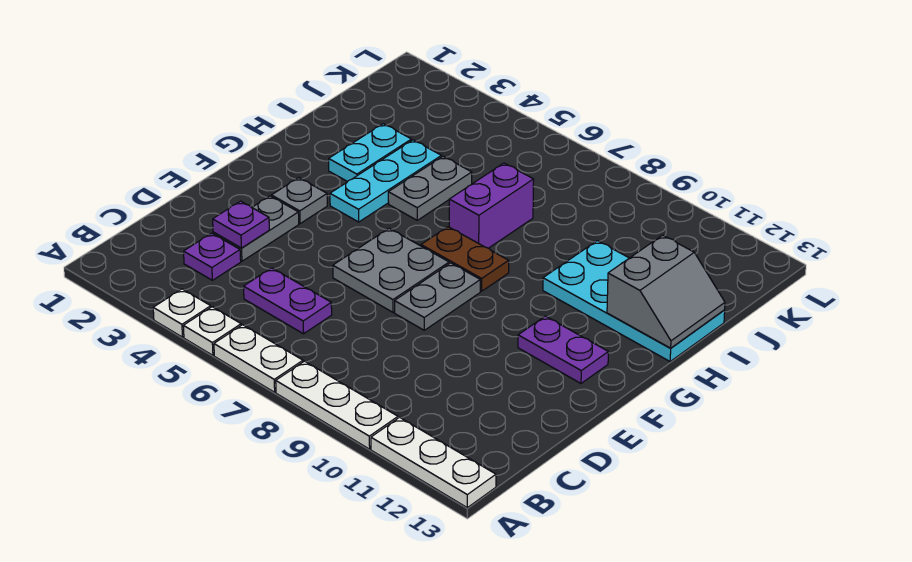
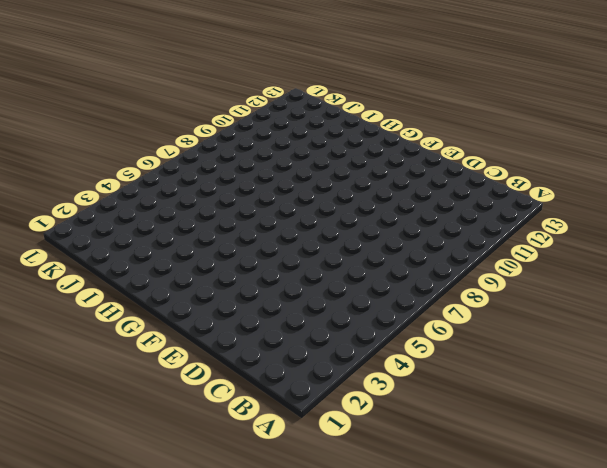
none -> white 1x1 plate [153,289,211,337]
none -> white 1x1 plate [183,307,241,355]
none -> white 1x2 plate [214,325,303,392]

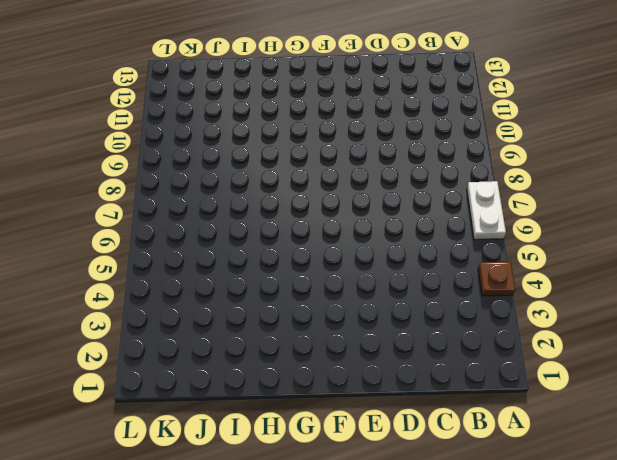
brown 1x1 plate [478,262,515,296] -> white 1x1 plate [153,289,211,337]
none -> white 1x1 plate [183,307,241,355]
none -> white 1x3 plate [276,361,398,449]
none -> white 1x3 plate [371,417,496,508]

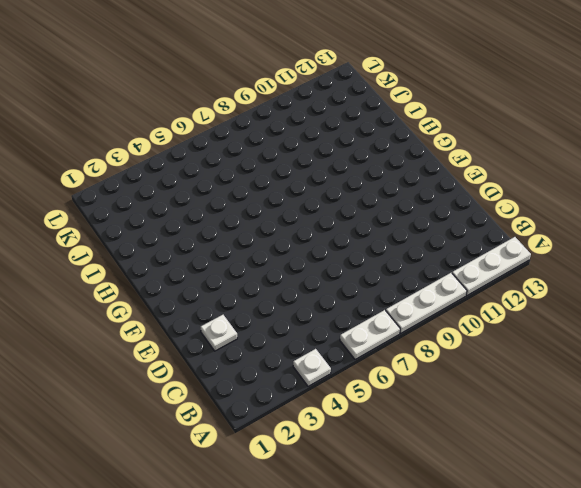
white 1x1 plate [201,315,237,351] -> white 1x1 plate moved to [183,307,241,355]
none -> purple 1x1 plate [184,233,241,280]
none -> purple 1x2 plate [244,268,332,334]
none -> grey 1x2 plate [213,196,299,261]

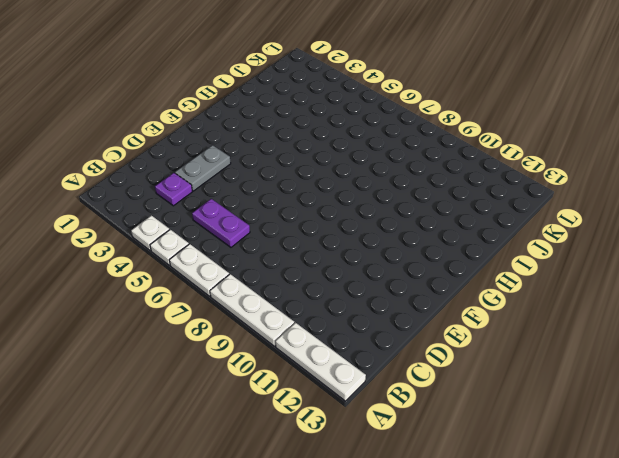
none -> grey 2x2 plate [333,228,449,312]
none -> grey 1x2 plate [395,263,480,330]
none -> grey 1x1 plate [271,178,327,224]

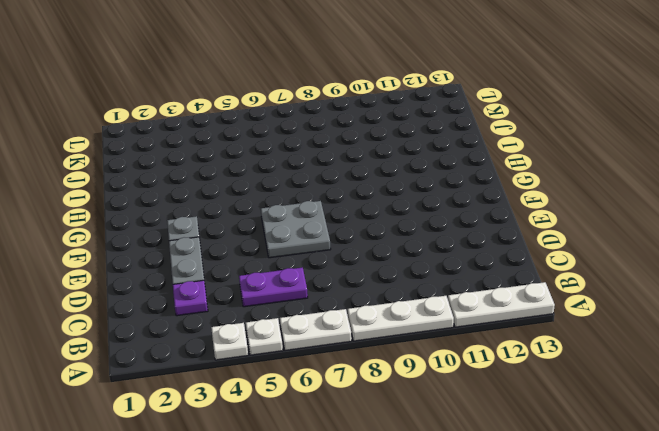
none -> grey 1x2 plate [395,263,480,330]
none -> purple 1x2 plate [518,316,608,383]
none -> cyan 1x3 plate [330,140,441,222]

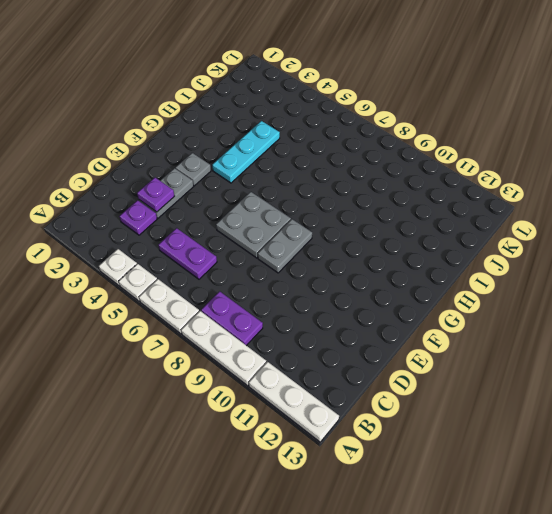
purple 1x2 plate [201,291,263,346] -> purple 1x2 plate moved to [518,316,608,383]
none -> brown 1x2 plate [421,227,509,291]
none -> cyan 1x2 plate [329,124,411,182]
none -> grey 1x2 plate [388,156,472,220]

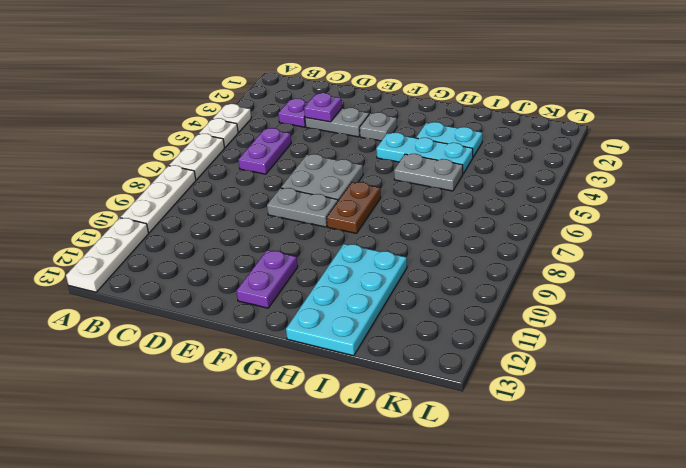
none -> purple 1x2 brick [449,163,534,248]
none -> grey 2x2 slope [607,235,725,348]

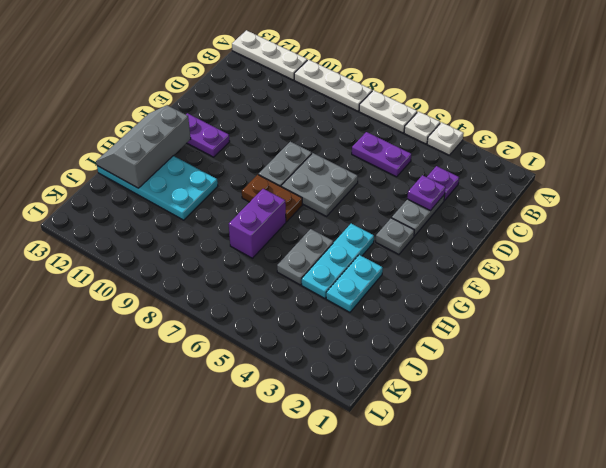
grey 2x3 slope [96,105,191,188] -> grey 2x2 slope [607,235,725,348]

